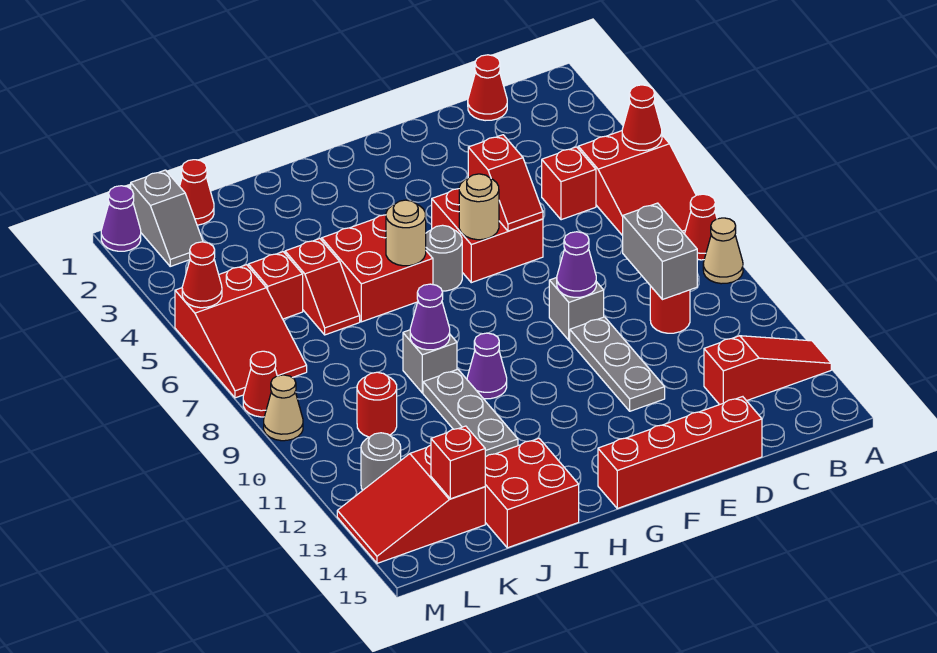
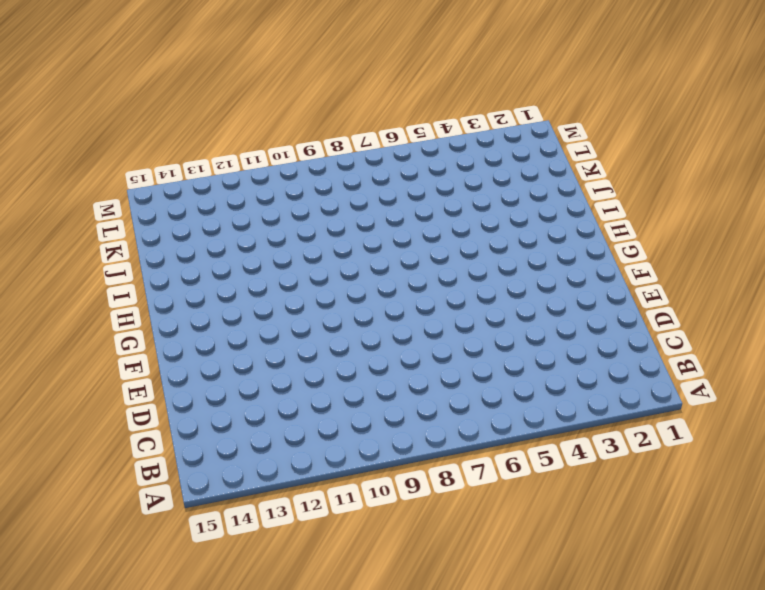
none -> red 2x3 slope [578,131,696,236]
none -> red 1x1 cone [685,194,717,260]
none -> tan 1x1 cone [703,218,743,284]
none -> red 1x3 slope [704,336,831,405]

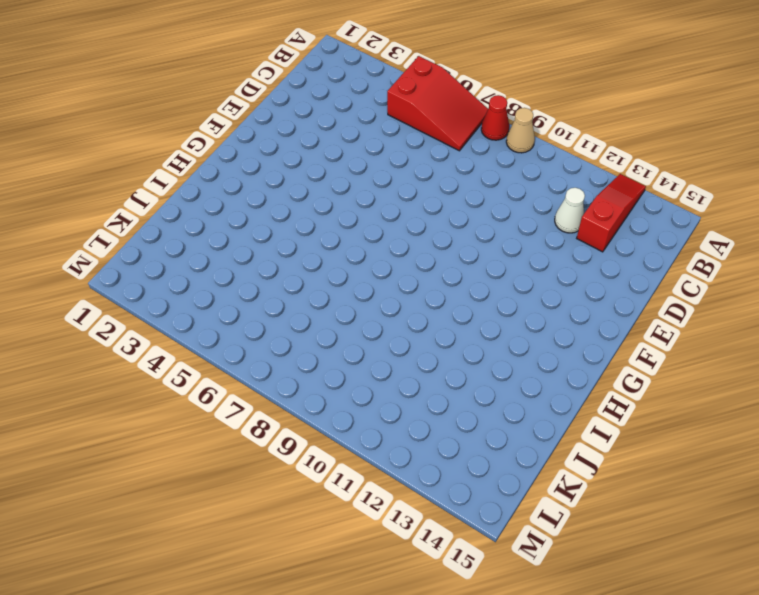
white 1x1 cone [555,188,585,233] -> none
none -> red 1x1 cone [468,55,507,121]
none -> red 1x1 brick [542,147,596,220]
none -> red 1x1 round brick [650,286,690,333]
none -> red 1x4 brick [598,397,762,508]

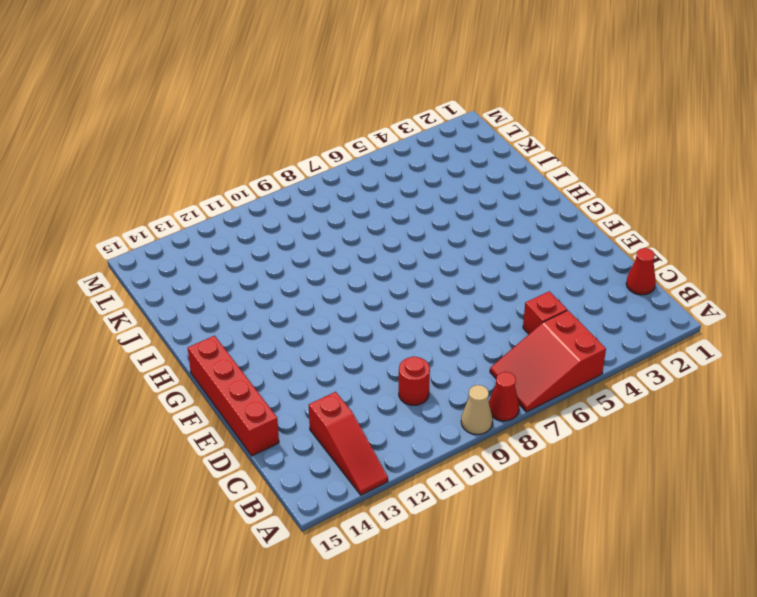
none -> red 2x2 brick [432,189,543,283]
none -> grey 1x1 brick [549,278,604,340]
none -> grey 1x3 plate [570,317,665,411]
none -> grey 1x1 round brick [426,225,462,291]

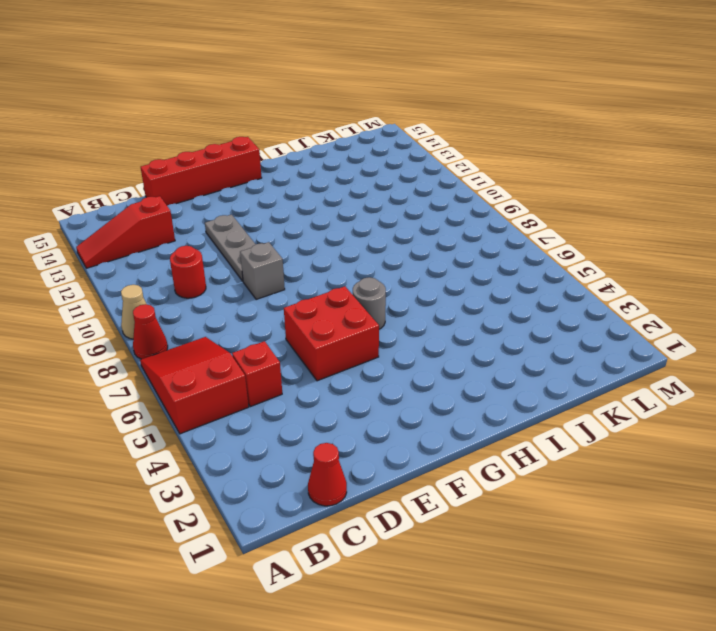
none -> red 2x2 brick [322,215,433,322]
none -> purple 1x1 cone [467,333,507,399]
none -> grey 1x1 brick [403,330,457,393]
none -> grey 1x3 plate [423,369,518,457]

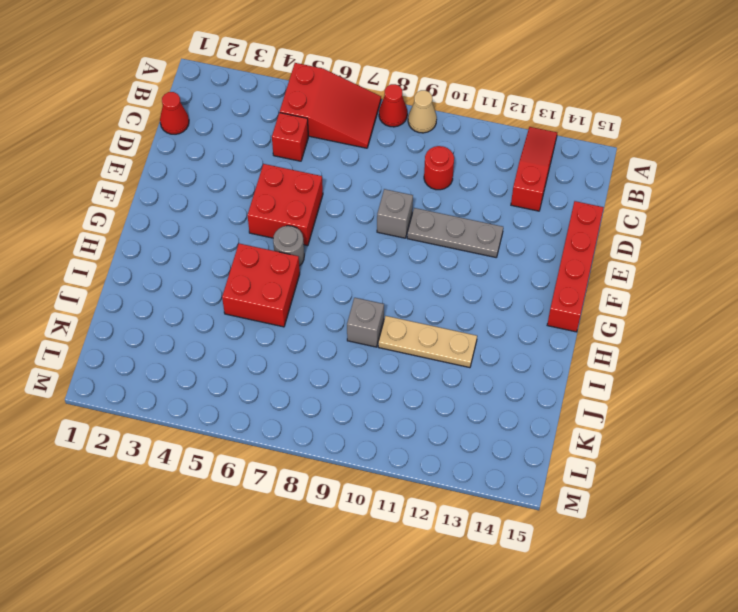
tan 1x3 plate [378,316,477,368] -> grey 1x3 plate [423,369,518,457]
none -> purple 1x1 cone [467,333,507,399]
none -> red 2x2 brick [485,438,579,548]
none -> red 1x2 slope [285,239,360,335]
none -> red 1x1 cone [180,160,214,225]

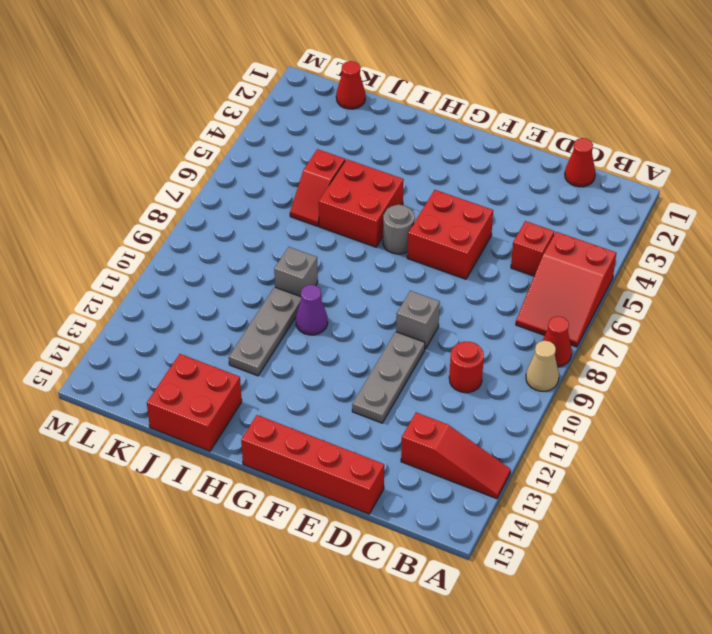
none -> red 1x1 brick [248,252,303,319]
none -> red 1x1 round brick [357,372,397,437]
none -> red 2x3 slope [337,445,485,563]
none -> grey 1x2 slope [131,170,203,266]

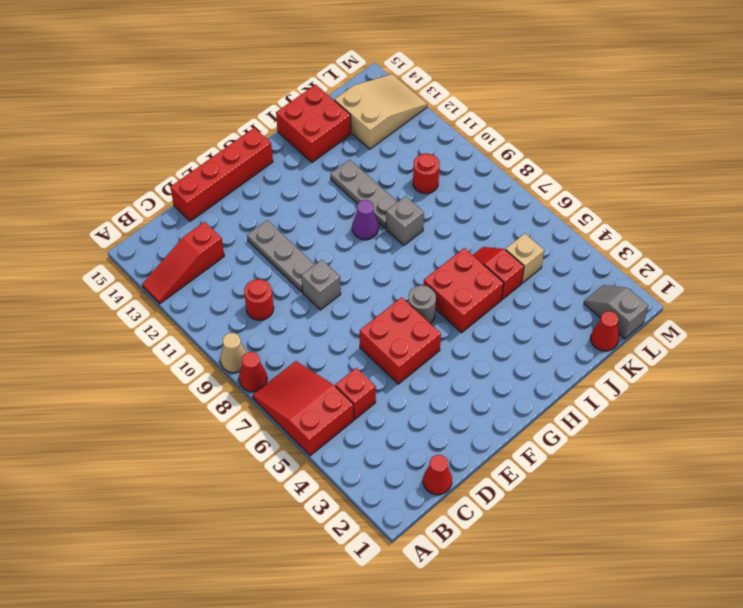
tan 1x1 brick [506,234,544,283] -> red 1x1 brick [248,252,303,319]
tan 2x3 slope [334,74,427,149] -> red 2x3 slope [337,445,485,563]
none -> red 2x3 slope [175,265,307,398]
none -> grey 1x1 round brick [361,433,401,490]
none -> purple 1x1 cone [101,186,141,251]
none -> red 1x1 cone [243,351,277,417]

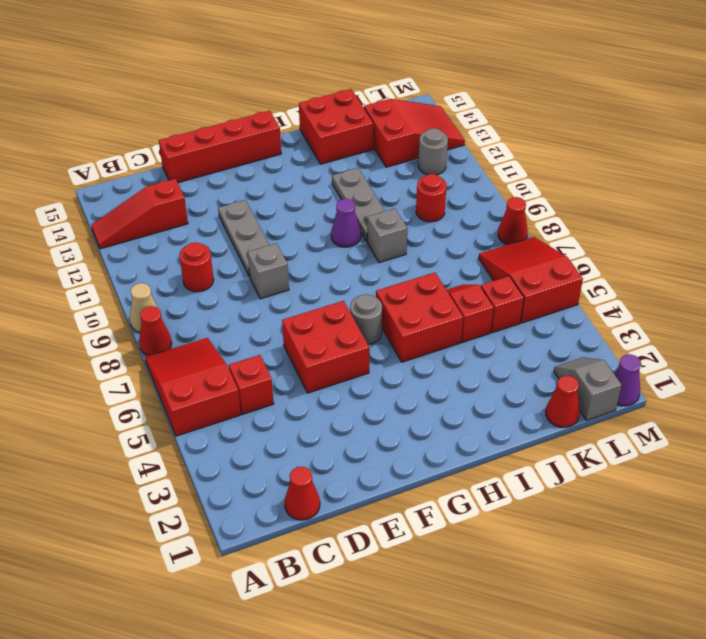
none -> tan 1x1 cone [264,375,303,441]
none -> red 1x1 cone [622,85,662,150]
none -> grey 1x2 brick [623,203,697,300]
none -> red 1x2 slope [468,135,543,231]

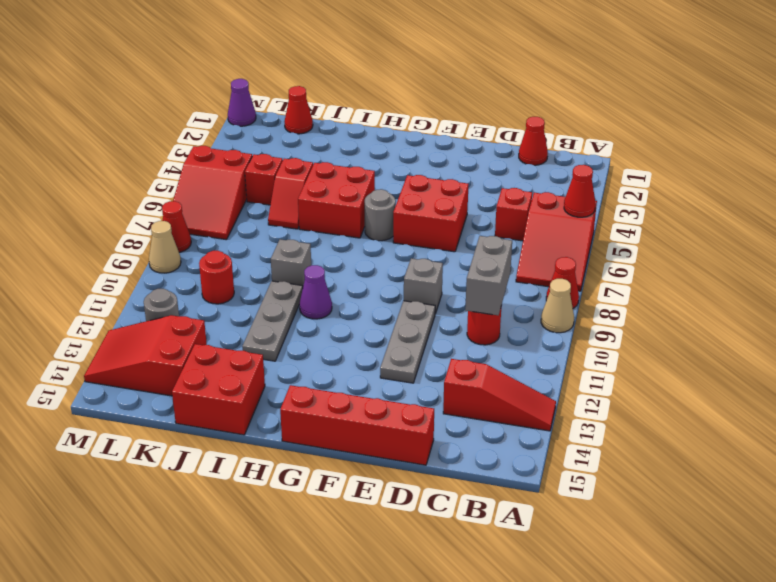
none -> grey 1x2 slope [131,170,203,266]
none -> red 1x2 slope [468,135,543,231]
none -> purple 1x1 cone [557,232,596,297]
none -> tan 1x1 round brick [459,174,499,240]

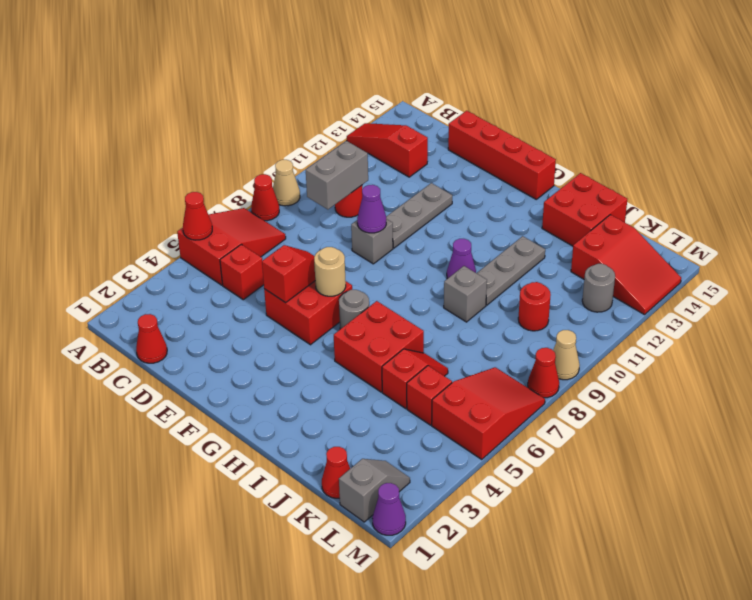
none -> tan 1x1 round brick [386,200,426,266]
none -> purple 1x1 cone [410,284,450,350]
none -> red 1x1 brick [431,426,485,499]
none -> red 1x1 cone [182,242,222,308]

